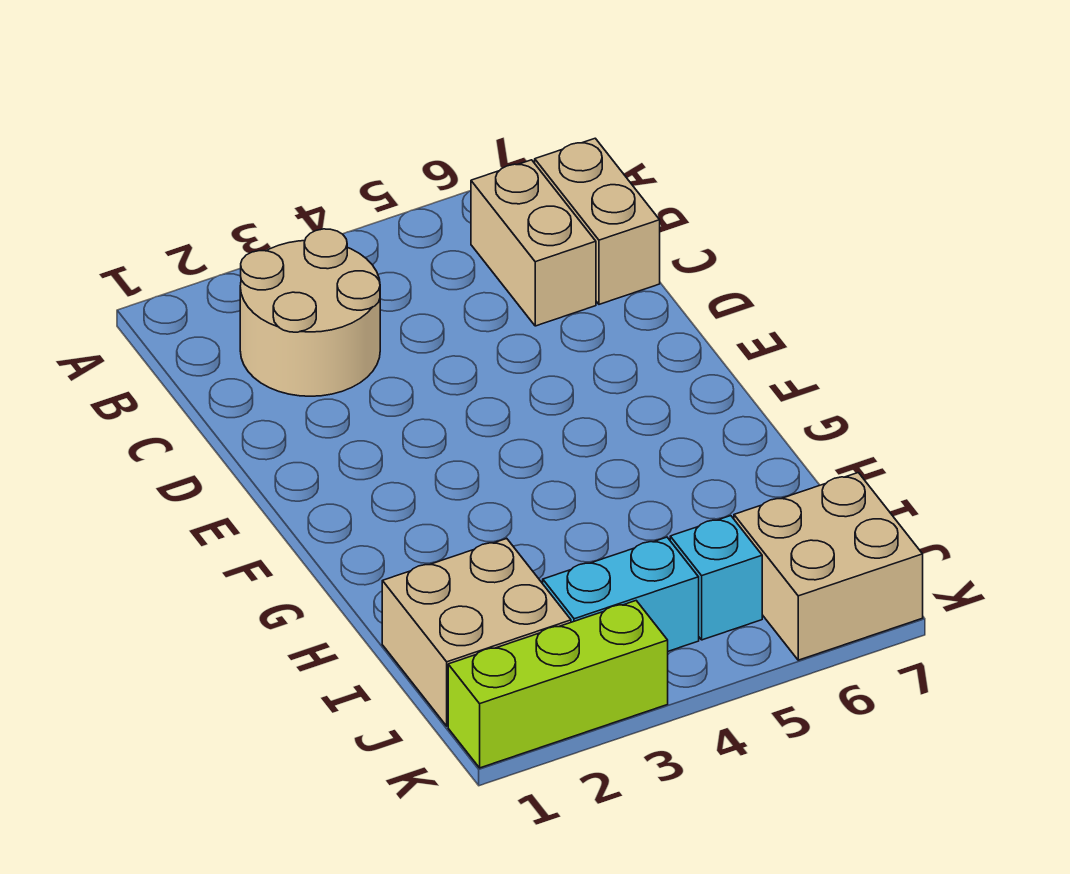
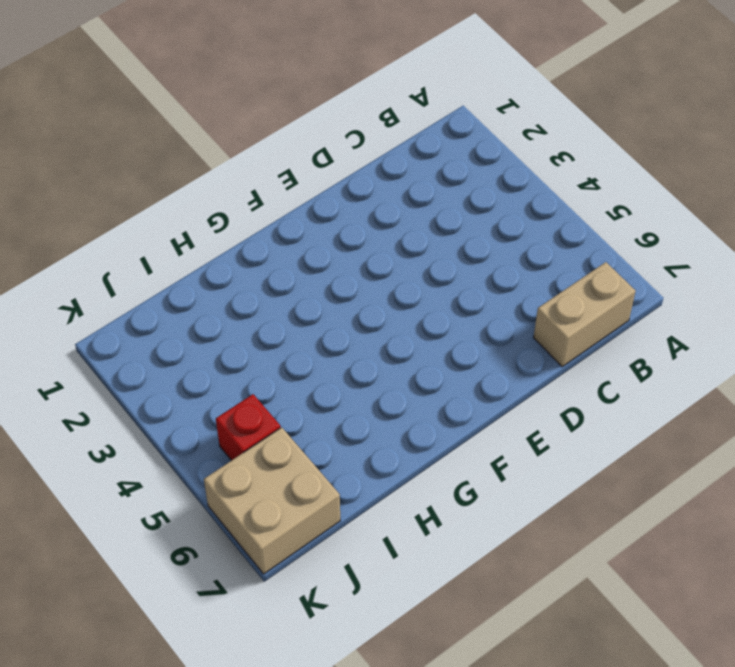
red 1x1 brick [216,394,281,461] -> cyan 1x1 brick [670,516,762,640]
none -> tan 2x2 round brick [240,229,380,396]
none -> tan 1x2 brick [471,160,596,326]

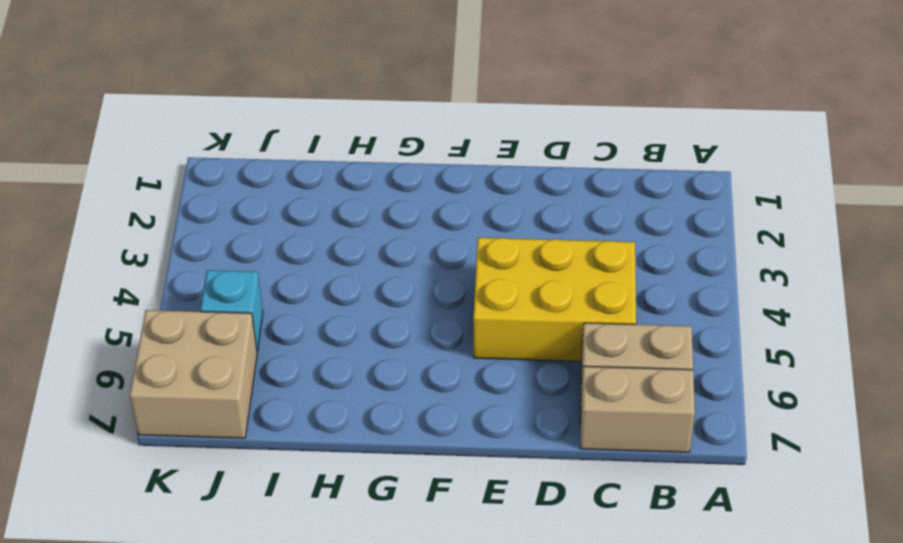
yellow 2x3 brick [473,238,636,361] -> none
none -> tan 2x2 round brick [240,229,380,396]
none -> tan 2x2 brick [382,539,571,726]

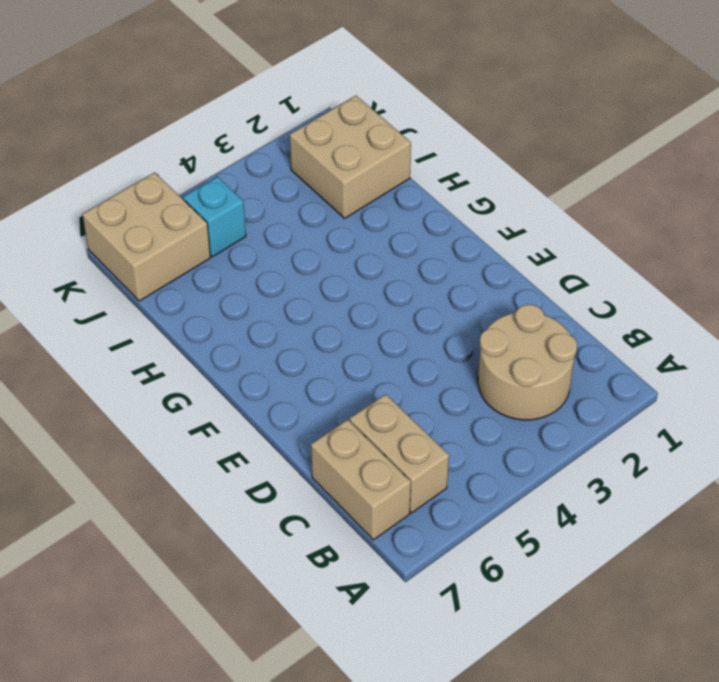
none -> cyan 1x2 brick [543,537,699,651]
none -> lime 1x3 brick [448,601,668,768]

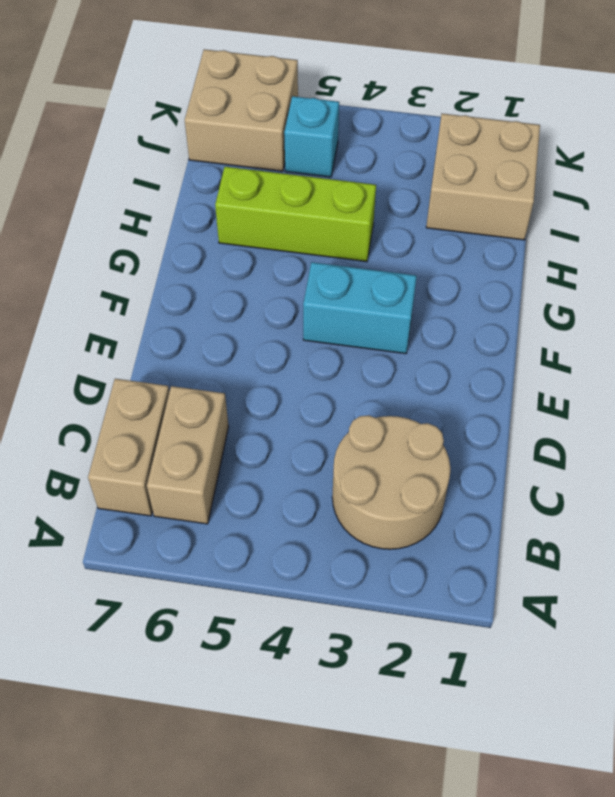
cyan 1x2 brick [303,262,417,354] -> cyan 1x2 brick moved to [543,537,699,651]
lime 1x3 brick [215,167,376,262] -> lime 1x3 brick moved to [448,601,668,768]

